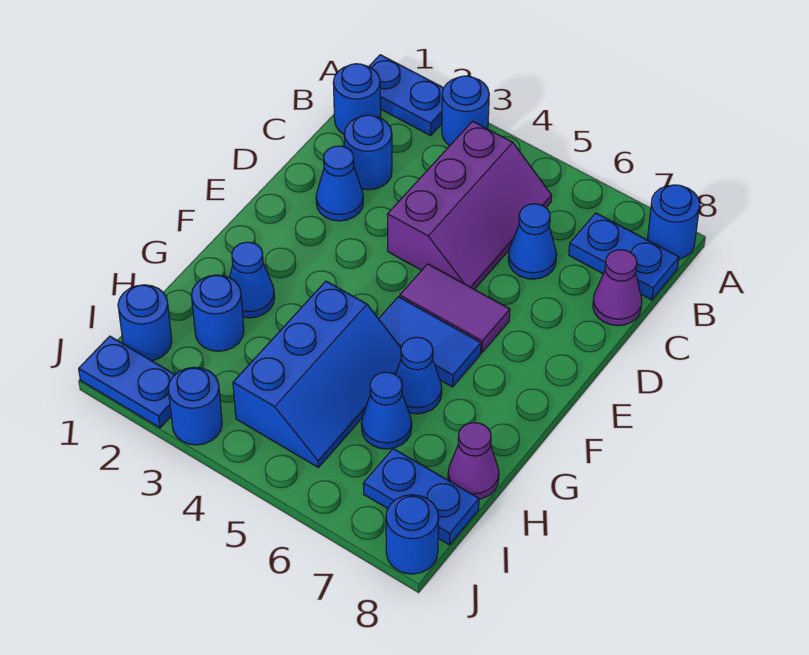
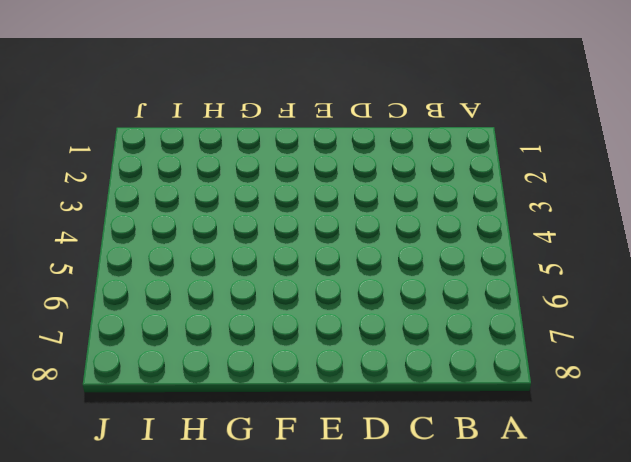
none -> blue 1x2 plate [369,55,443,135]
none -> blue 1x1 round brick [442,76,489,145]
none -> blue 1x1 round brick [648,185,700,259]

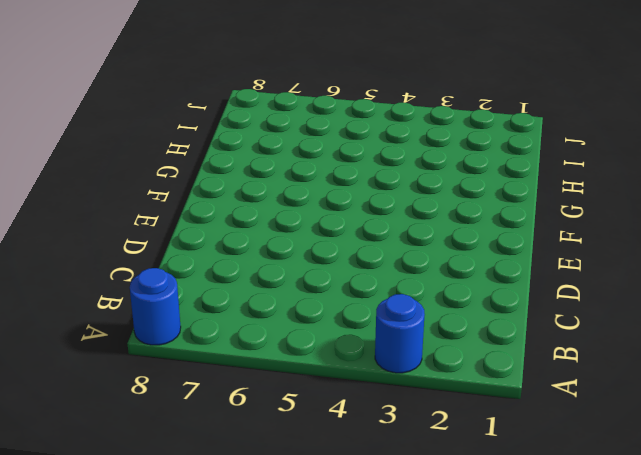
none -> blue 1x2 plate [369,55,443,135]
none -> blue 1x1 round brick [333,64,381,134]
none -> purple 2x3 slope [387,121,552,289]

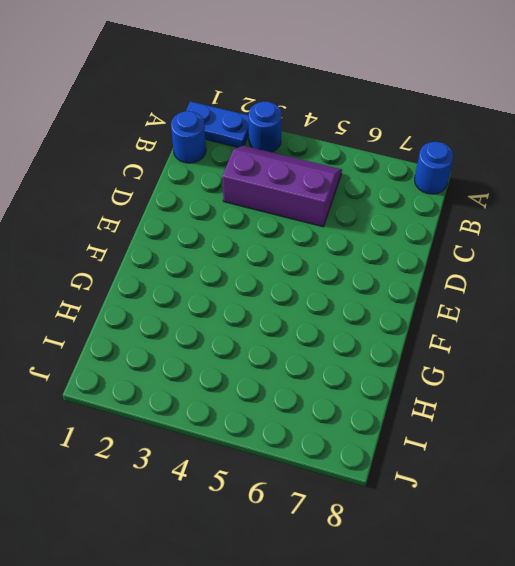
purple 2x3 slope [222,146,342,227] -> purple 2x3 slope turned to [387,121,552,289]
none -> blue 1x2 plate [569,213,679,300]
none -> blue 1x1 round brick [344,115,392,190]
none -> blue 1x1 cone [508,204,557,279]

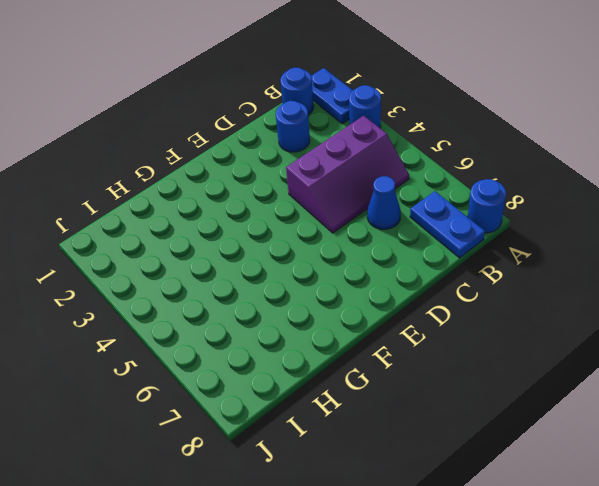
none -> purple 1x1 cone [593,250,642,326]
none -> blue 1x1 cone [316,146,363,221]
none -> purple 1x2 tile [400,264,510,353]

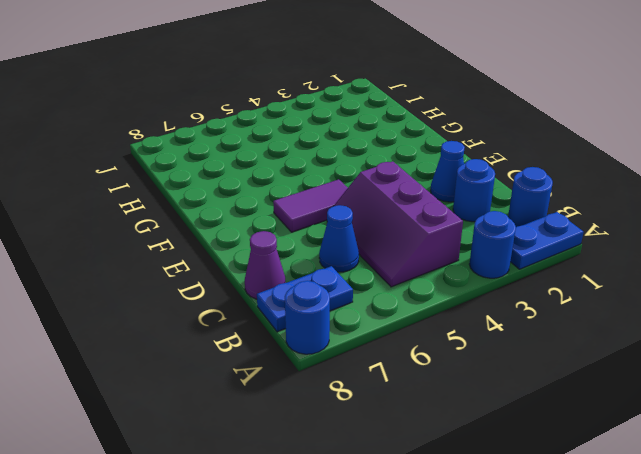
none -> blue 1x2 tile [379,297,481,387]
none -> blue 1x1 cone [229,242,275,318]
none -> blue 2x3 slope [233,281,401,467]

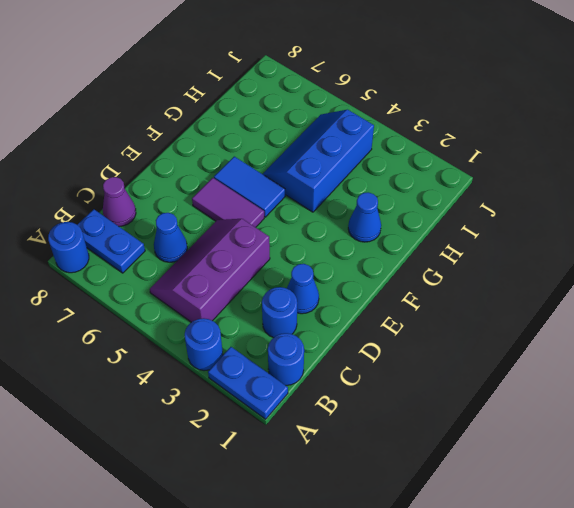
none -> blue 1x1 cone [396,337,442,414]
none -> blue 1x1 round brick [191,275,244,351]
none -> blue 1x1 cone [361,372,412,449]

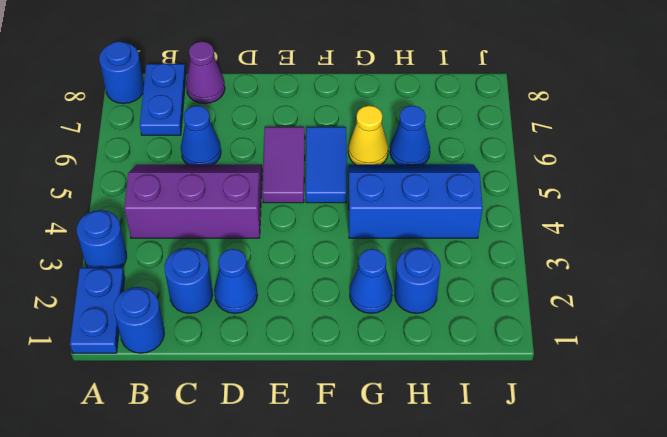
yellow 1x1 cone [348,106,388,165] -> blue 1x1 cone [396,337,442,414]
none -> purple 1x1 cone [448,423,499,499]
none -> blue 1x1 round brick [118,285,172,361]
none -> blue 1x2 plate [363,449,479,545]

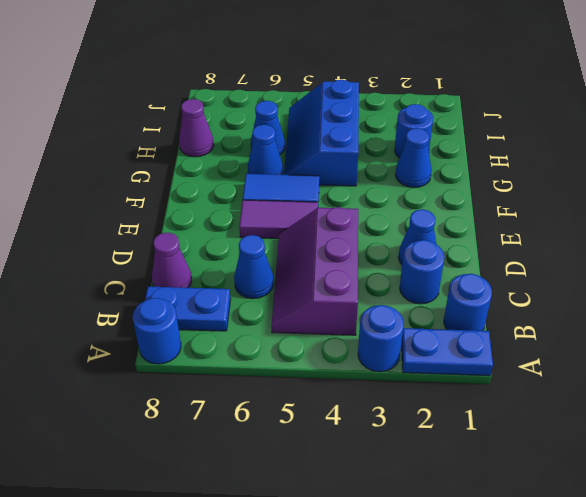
none -> blue 1x1 round brick [118,285,172,361]
none -> blue 1x2 plate [363,449,479,545]
none -> blue 1x2 plate [79,336,175,428]

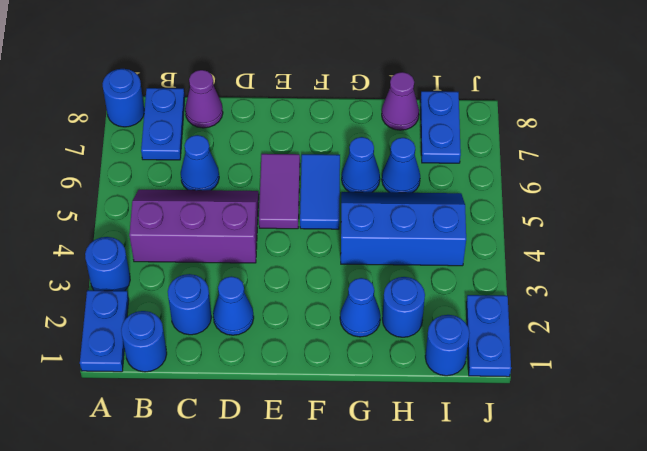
none -> blue 1x1 round brick [168,367,222,445]
none -> blue 1x1 round brick [386,495,439,574]

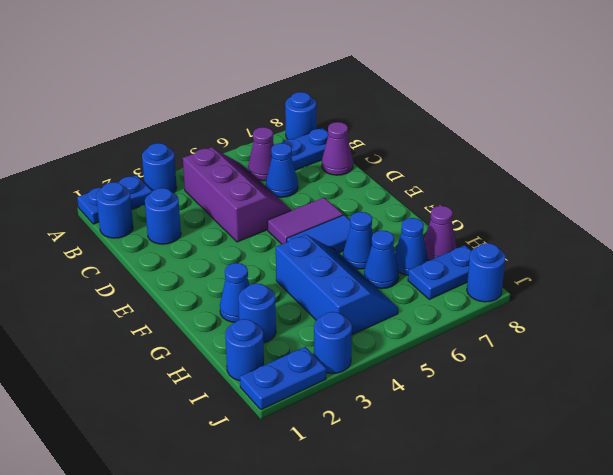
purple 1x1 cone [248,127,274,181] -> none
blue 1x1 cone [395,218,428,275] -> blue 1x1 cone moved to [316,146,363,221]

